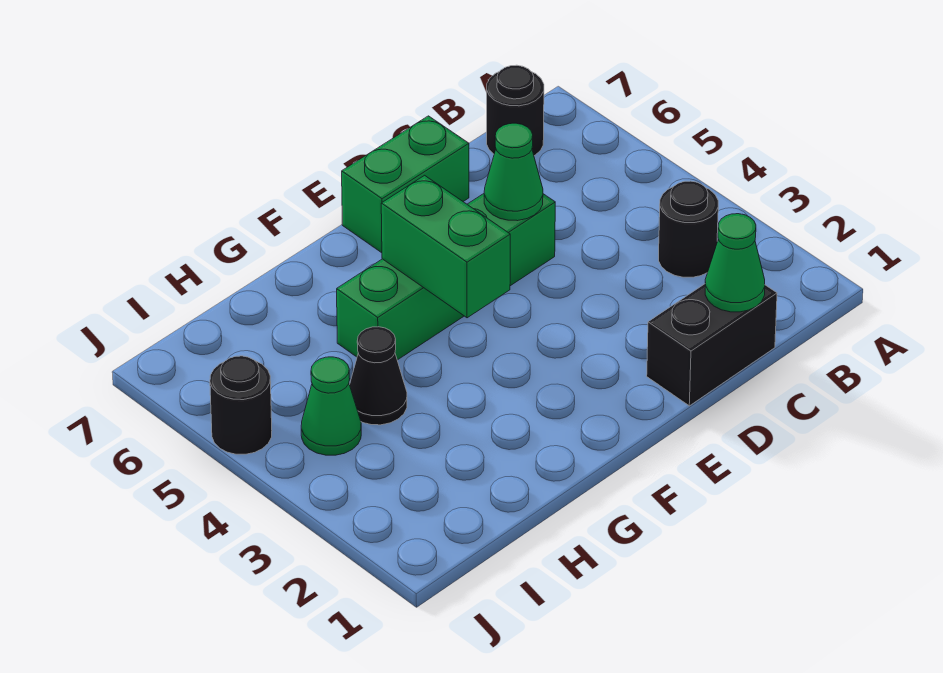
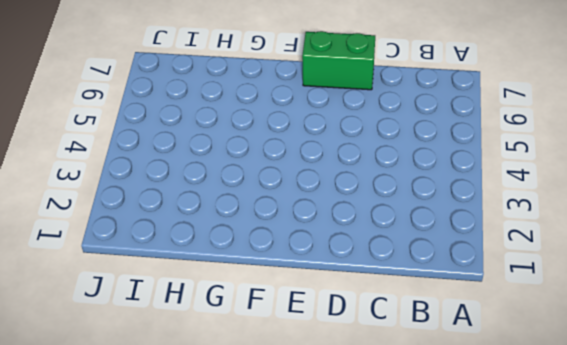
none -> black 1x1 round brick [659,181,718,277]
none -> black 1x1 round brick [487,65,544,156]

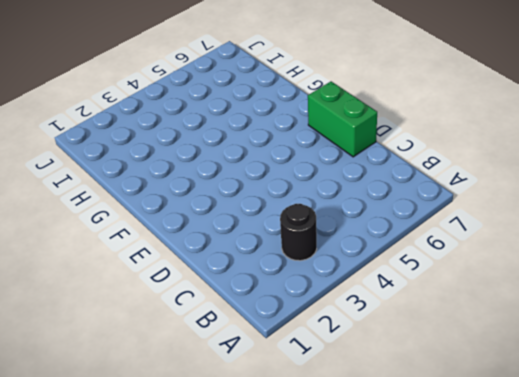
none -> black 1x1 round brick [487,65,544,156]
none -> black 1x2 brick [647,284,777,406]

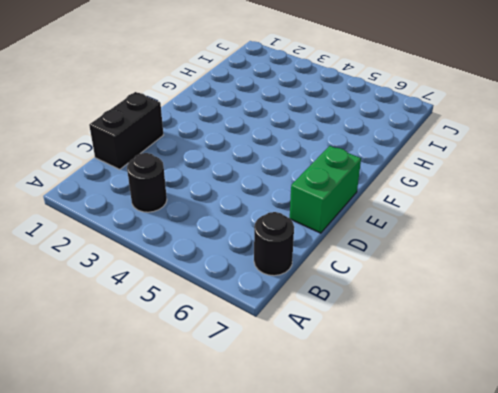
none -> green 1x4 brick [337,194,555,360]
none -> black 1x1 cone [350,327,407,425]

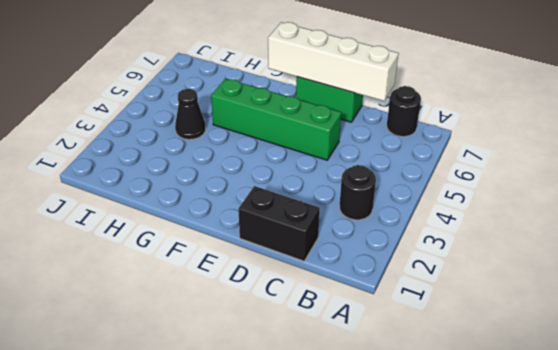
white 1x4 brick [268,22,398,101] -> none
none -> green 1x1 cone [301,357,361,455]
none -> black 1x1 round brick [210,356,272,454]

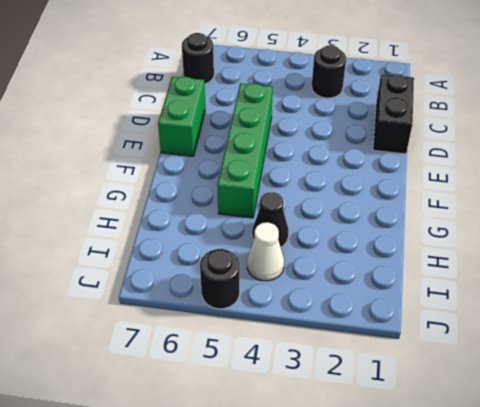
white 1x1 cone [247,222,284,281] -> green 1x1 cone [301,357,361,455]
none -> green 1x1 cone [705,214,765,312]
none -> green 1x1 cone [484,123,543,221]

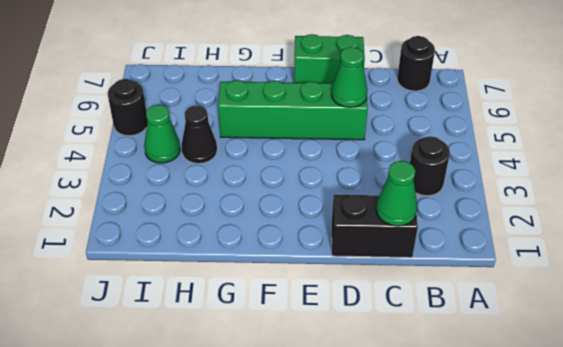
none -> green 1x2 brick [381,175,510,318]

